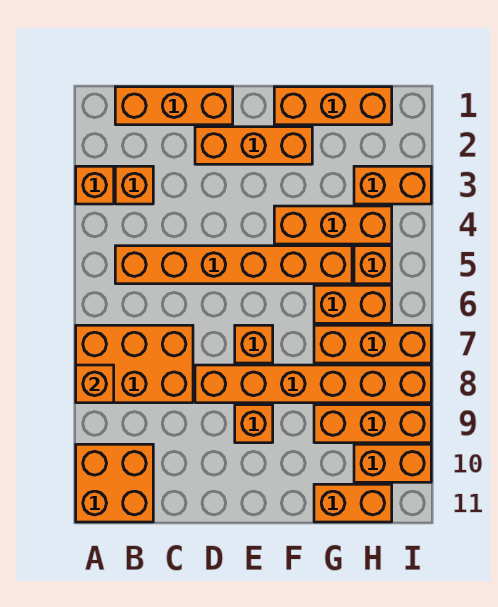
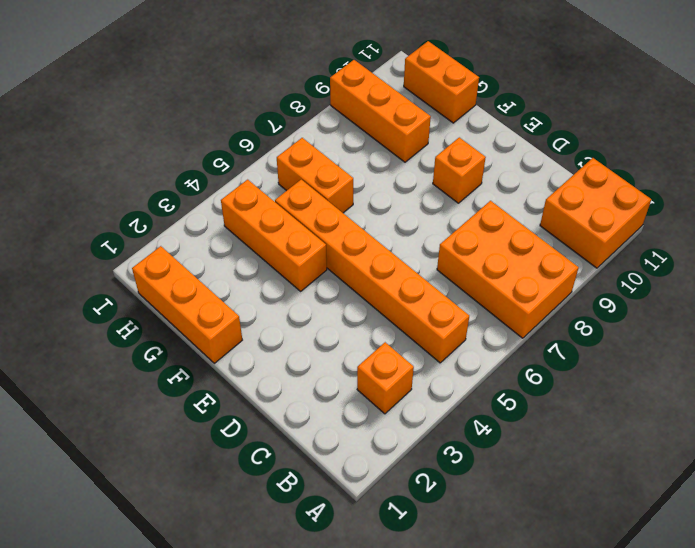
none -> orange 1x1 brick [76,166,114,204]
none -> orange 1x3 brick [115,87,233,125]
none -> orange 1x3 brick [195,127,312,164]

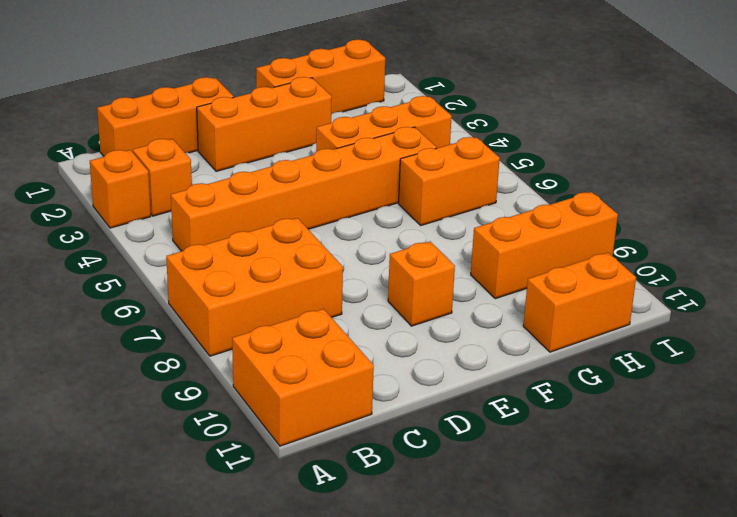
none -> orange 1x6 brick [195,365,431,403]
none -> orange 1x1 brick [235,325,273,363]
none -> orange 1x3 brick [314,325,431,363]

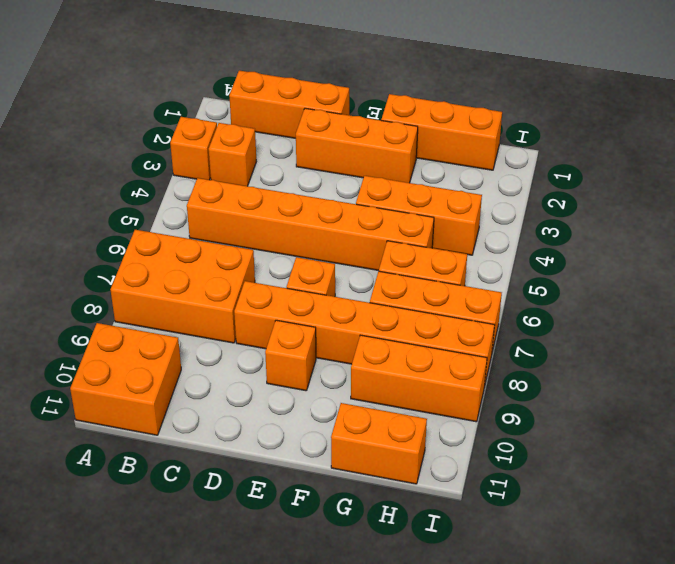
none -> orange 1x2 brick [354,166,431,204]
none -> orange 1x1 brick [354,246,392,284]
none -> orange 1x2 brick [354,444,431,482]

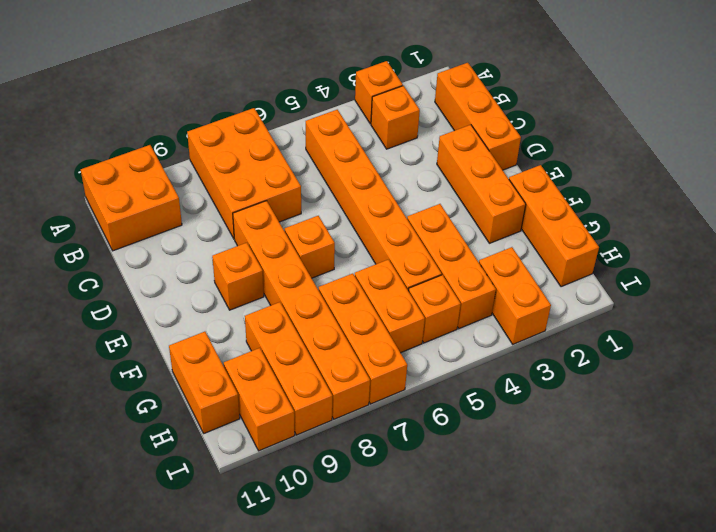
none -> orange 1x1 brick [76,365,114,403]

